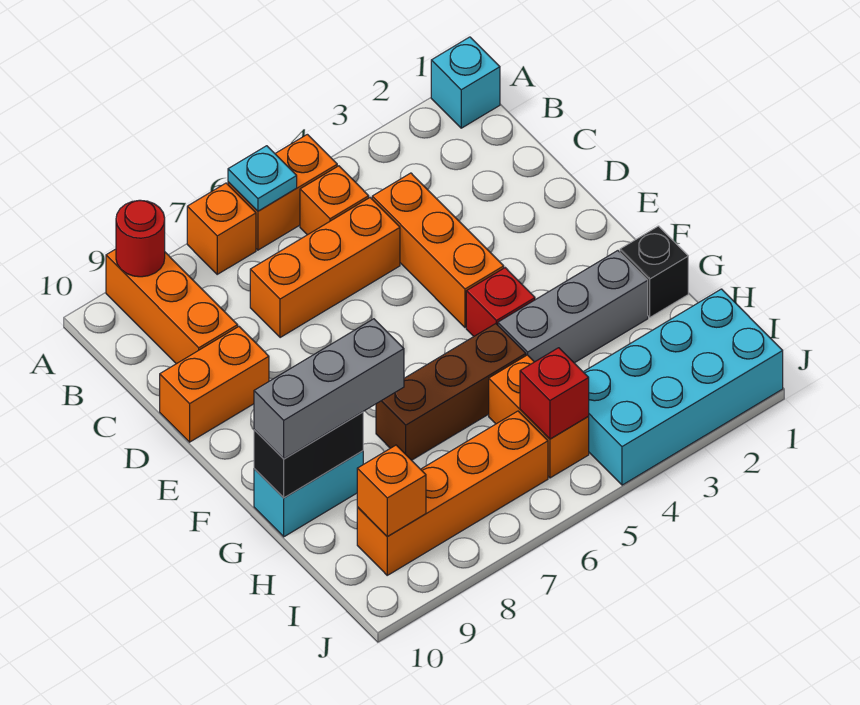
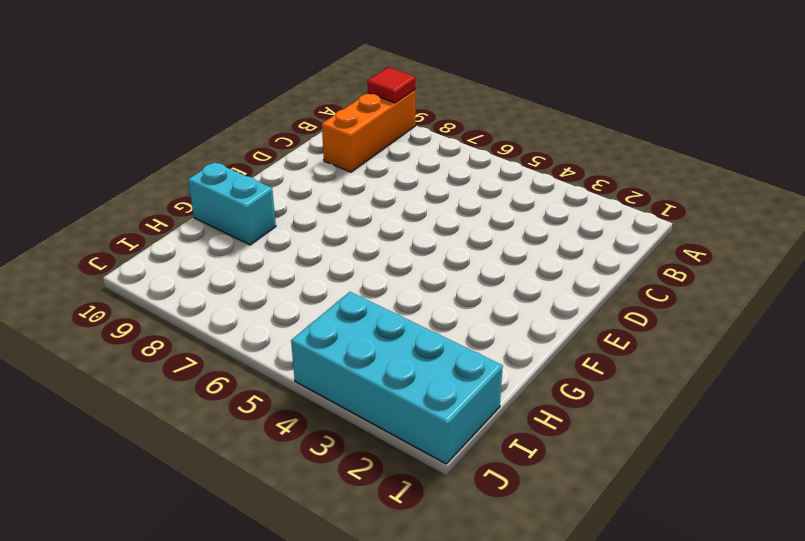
red 1x1 tile [367,67,415,103] -> red 1x1 round brick [116,200,165,277]
none -> cyan 1x1 brick [431,37,500,128]
none -> orange 1x2 brick [228,134,337,250]
none -> orange 1x1 brick [187,183,256,274]

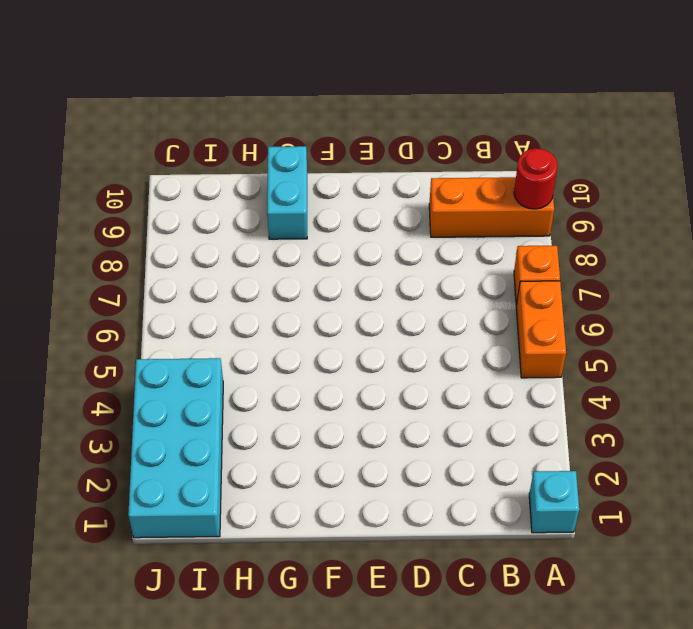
none -> orange 1x1 brick [300,166,369,235]
none -> orange 1x3 brick [372,173,504,327]
none -> orange 1x3 brick [250,198,400,338]

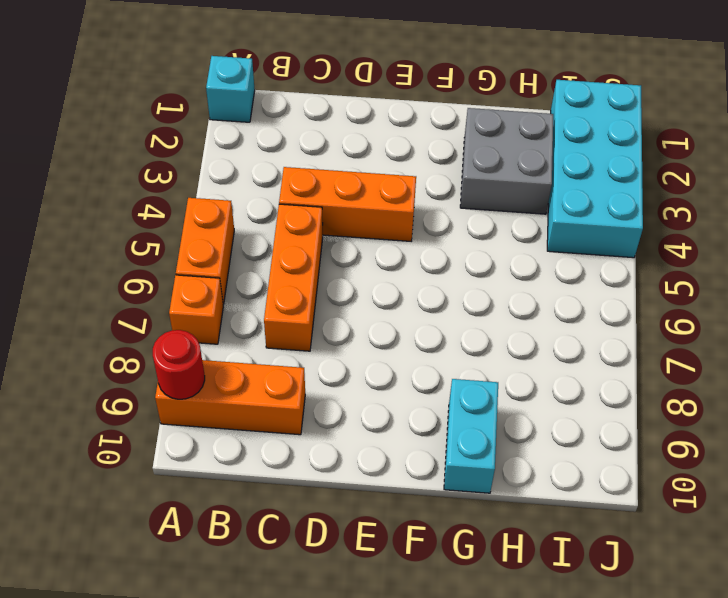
grey 2x2 brick [460,108,553,214] -> grey 1x3 brick [498,251,648,363]
none -> orange 1x1 brick [300,166,369,235]
none -> orange 1x2 brick [160,327,269,442]
none -> red 1x1 brick [466,268,535,336]

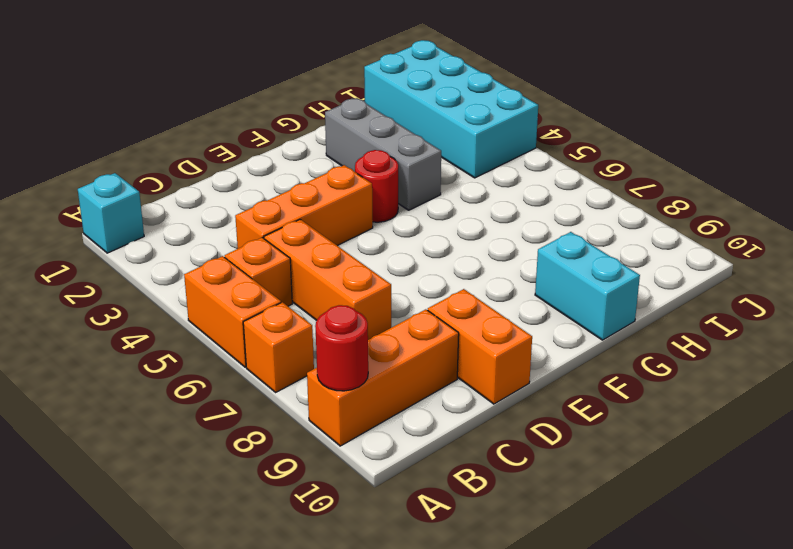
red 1x1 round brick [355,150,398,222] -> red 1x1 brick [466,268,535,336]
none -> black 1x1 brick [620,226,688,317]
none -> brown 1x3 brick [376,324,526,460]
none -> orange 1x2 brick [489,355,589,478]

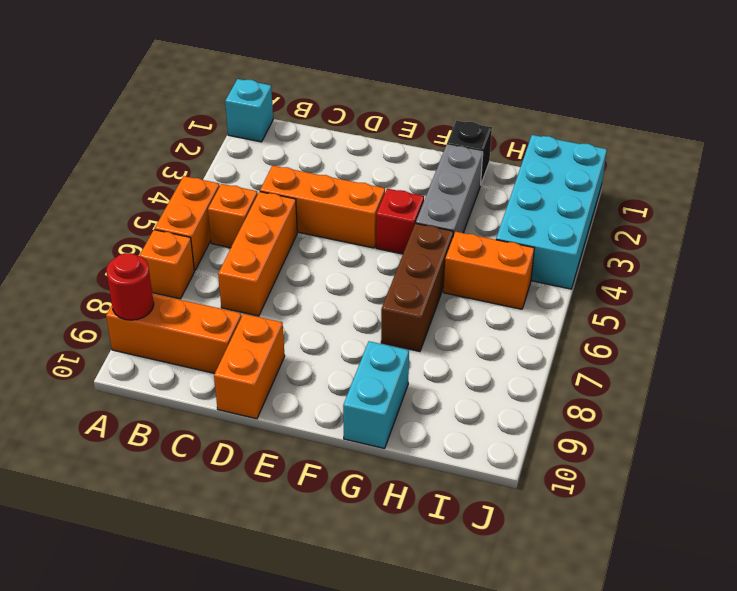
none -> orange 1x4 brick [357,411,548,575]
none -> cyan 1x1 plate [228,146,297,211]
none -> black 1x2 brick [254,412,363,498]

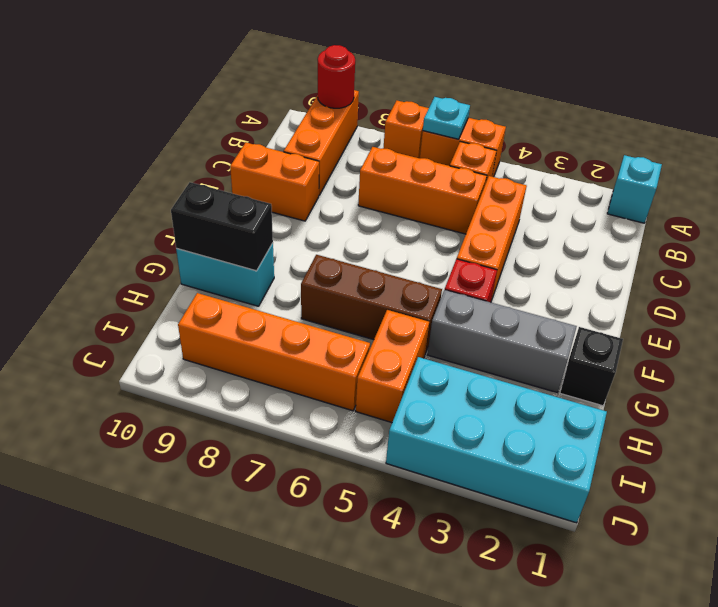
none -> red 1x1 brick [520,348,589,439]
none -> orange 1x1 brick [357,445,426,537]
none -> grey 1x3 brick [254,319,404,459]

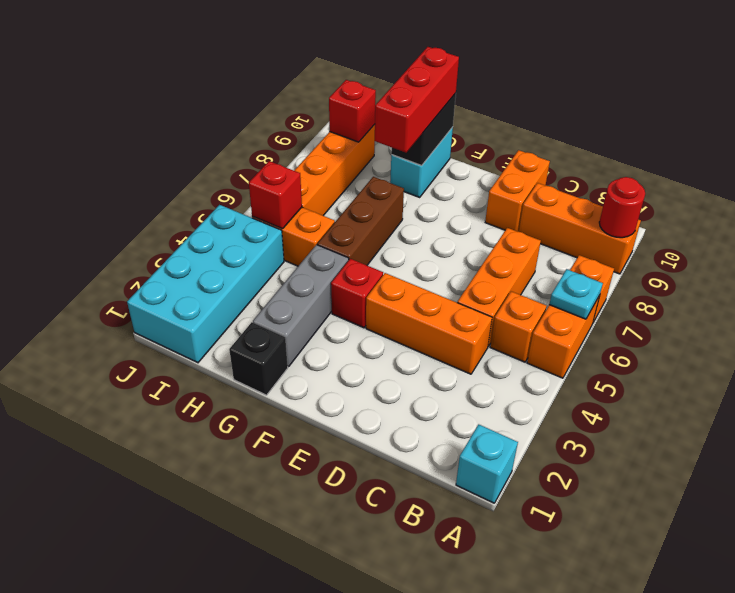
red 1x3 brick [375,47,459,153] -> grey 1x3 brick [254,319,404,459]
red 1x1 brick [329,80,376,142] -> orange 1x1 brick [357,445,426,537]

